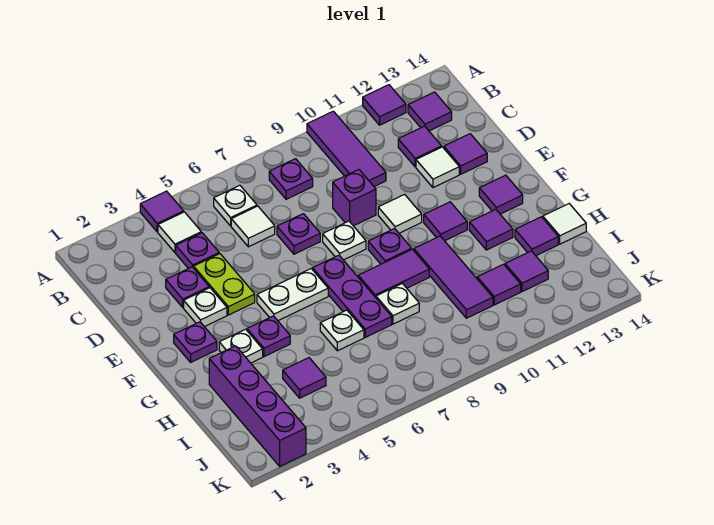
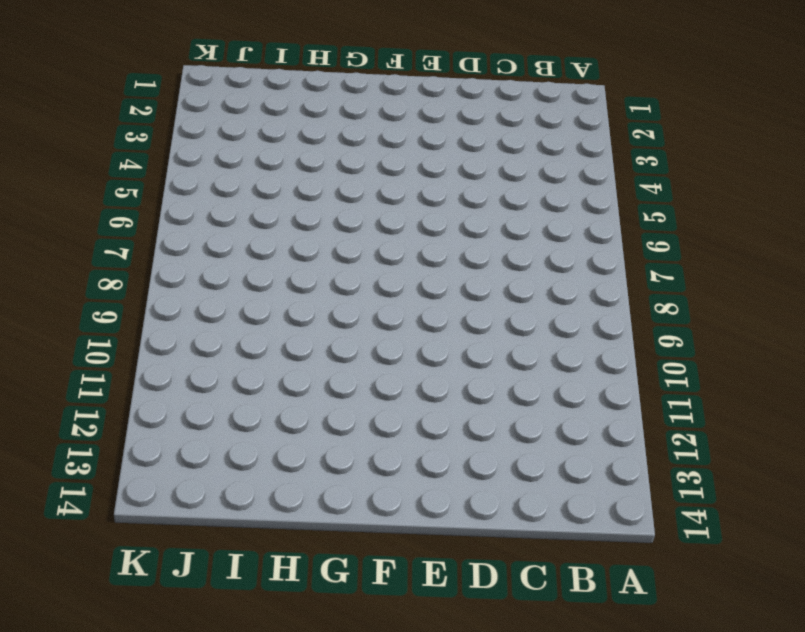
none -> purple 1x1 tile [140,191,184,232]
none -> purple 1x3 tile [307,111,386,187]
none -> purple 1x1 tile [363,85,406,125]
none -> white 1x1 tile [158,212,201,253]

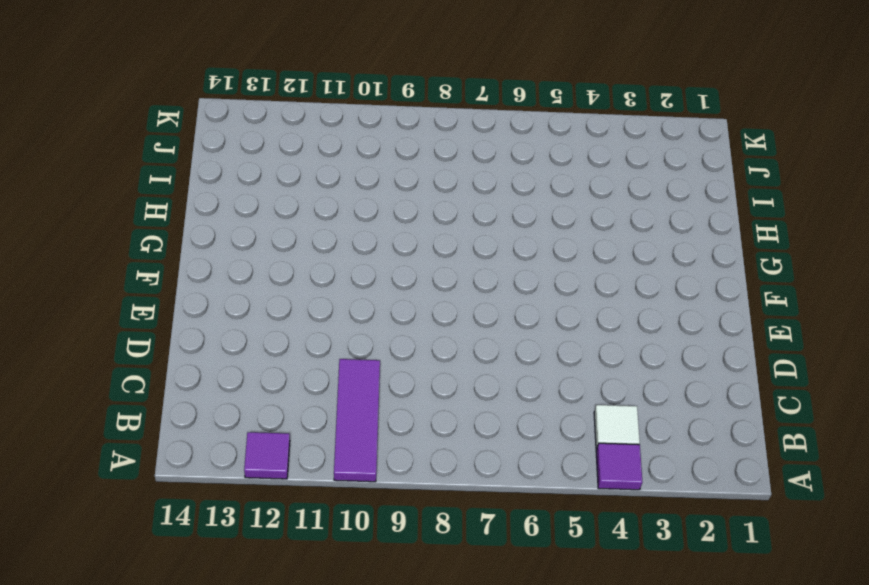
none -> white 1x1 plate [214,185,257,226]
none -> purple 1x1 plate [269,159,313,199]
none -> purple 1x1 tile [408,92,452,131]
none -> purple 1x1 plate [176,233,219,269]

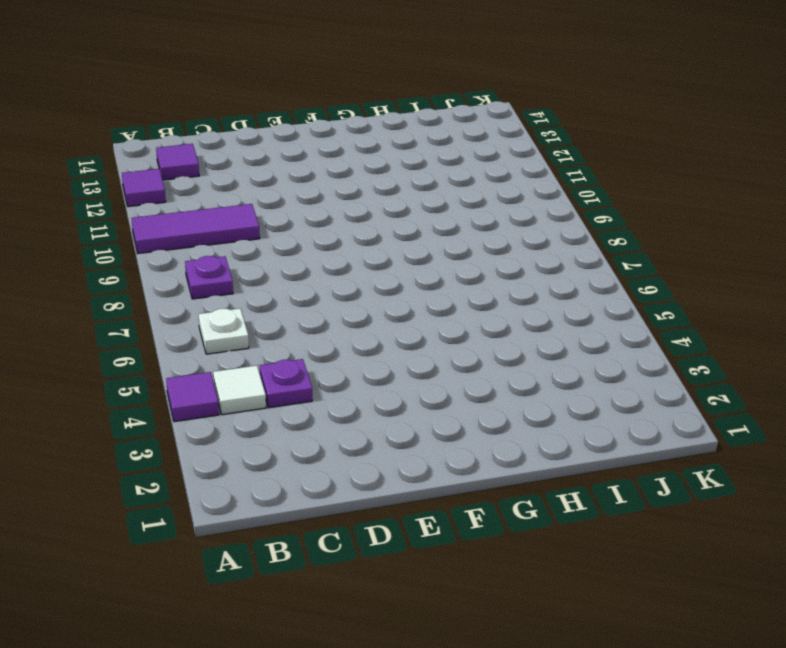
none -> white 1x1 tile [231,206,275,247]
none -> purple 1x1 tile [398,126,442,167]
none -> purple 1x1 plate [166,267,209,307]
none -> lime 1x2 plate [194,254,255,315]

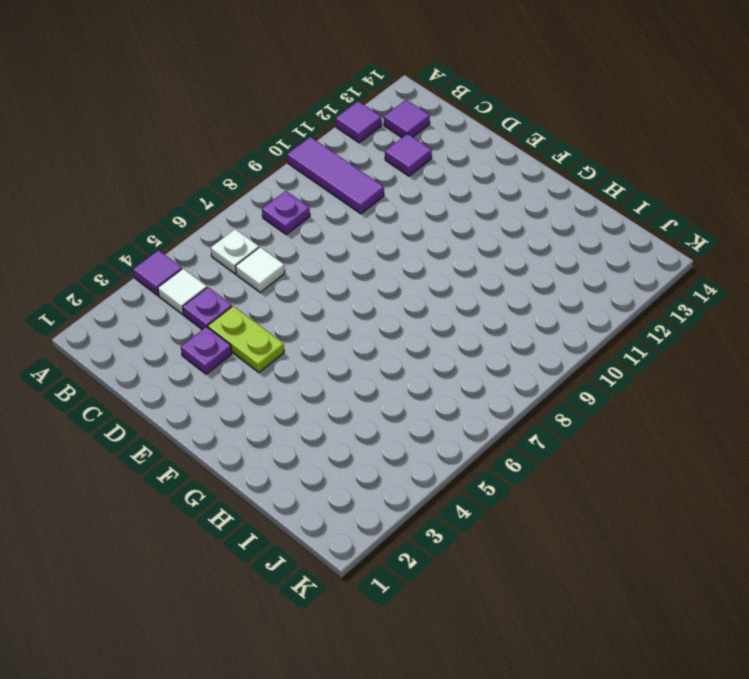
none -> purple 1x1 plate [277,214,320,254]
none -> purple 1x1 brick [333,170,376,226]
none -> white 1x1 tile [416,147,459,188]
none -> purple 1x1 tile [444,134,487,174]

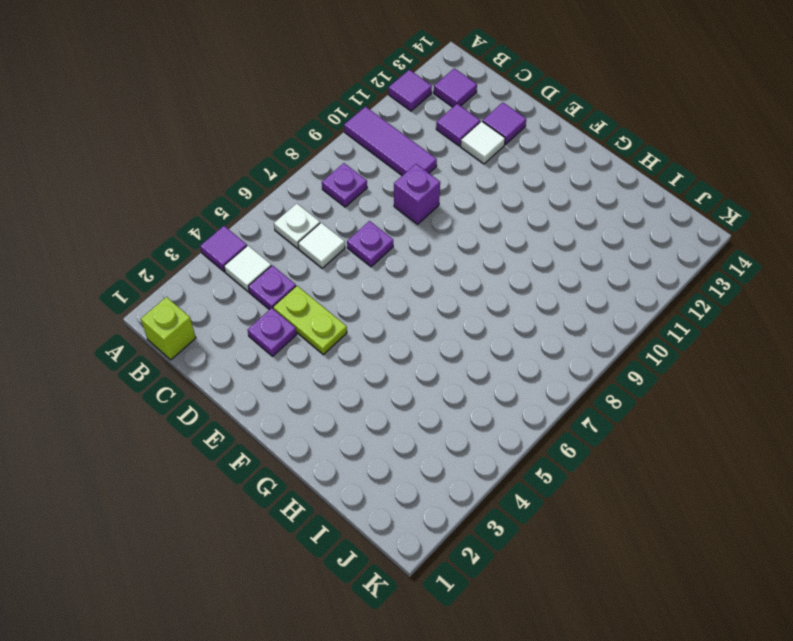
lime 1x1 brick [141,297,196,360] -> none
none -> white 1x1 plate [184,288,227,327]
none -> white 1x1 plate [323,221,366,260]
none -> white 1x1 tile [378,194,422,233]
none -> purple 1x1 plate [174,322,217,362]

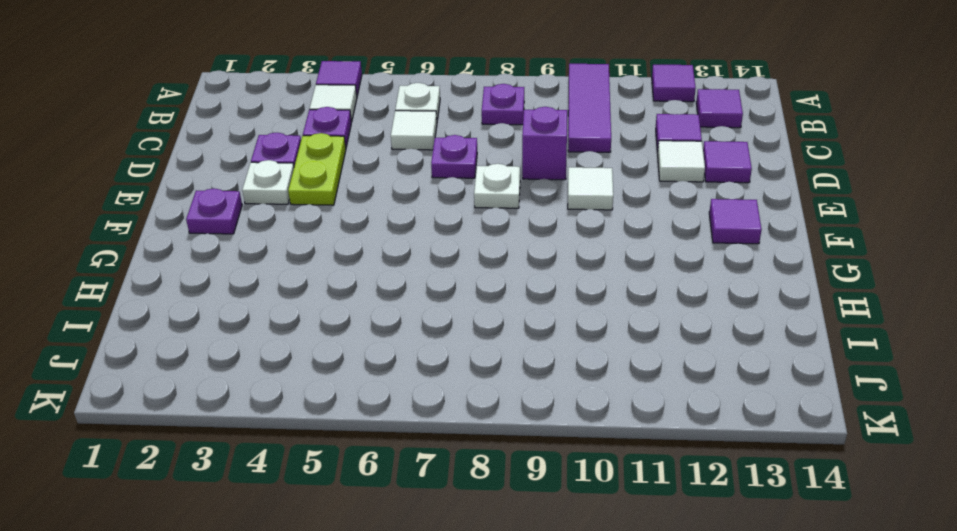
none -> white 1x2 plate [257,269,328,321]
none -> purple 1x3 plate [313,255,392,337]
none -> purple 1x1 plate [368,229,412,264]
none -> purple 1x1 tile [424,202,467,241]

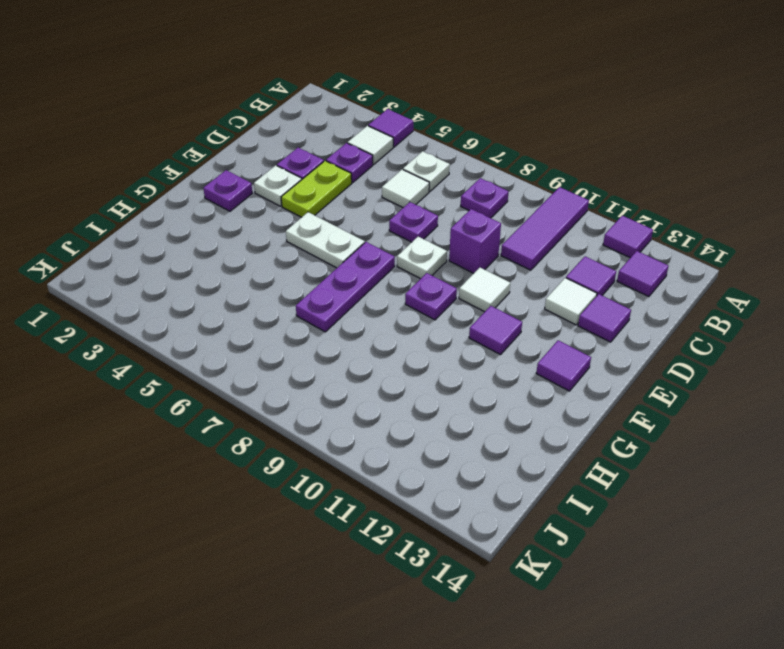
none -> white 1x1 plate [219,329,263,363]
none -> purple 1x1 plate [247,316,290,357]
none -> purple 1x2 tile [358,249,429,298]
none -> purple 1x3 tile [414,236,493,318]

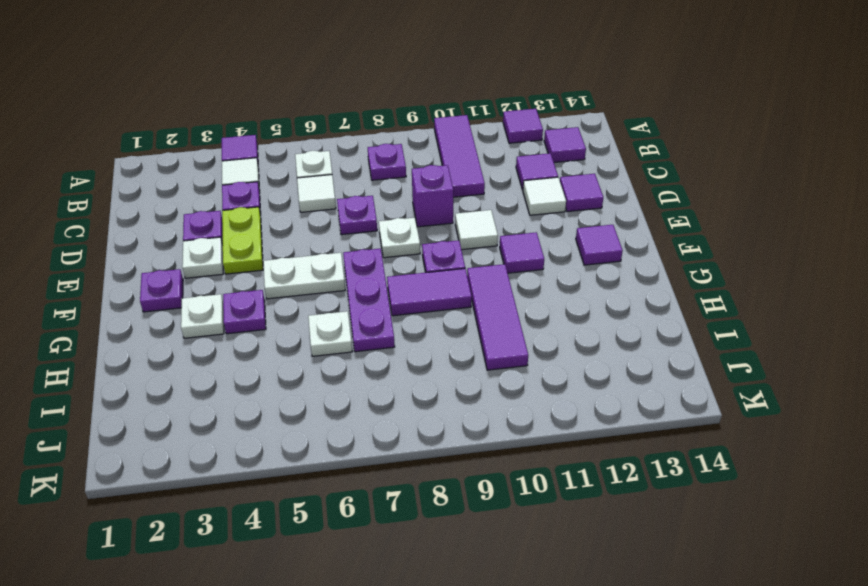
none -> purple 1x1 tile [469,209,513,250]
none -> purple 1x4 brick [209,346,306,466]
none -> white 1x1 plate [376,283,419,324]
none -> purple 1x1 tile [515,217,558,256]

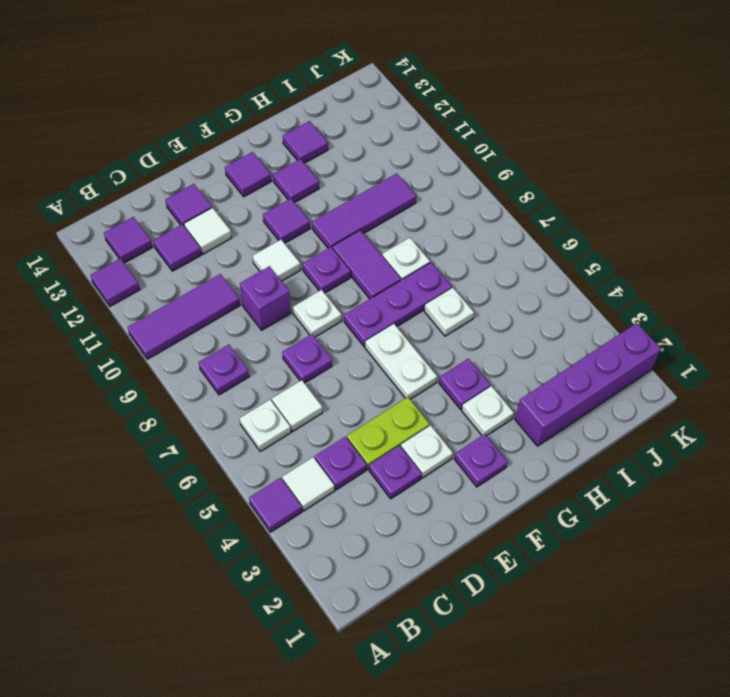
none -> white 1x1 tile [543,204,586,244]
none -> purple 1x1 tile [283,358,326,398]
none -> purple 1x1 tile [477,264,521,305]
none -> purple 1x1 tile [505,251,548,292]

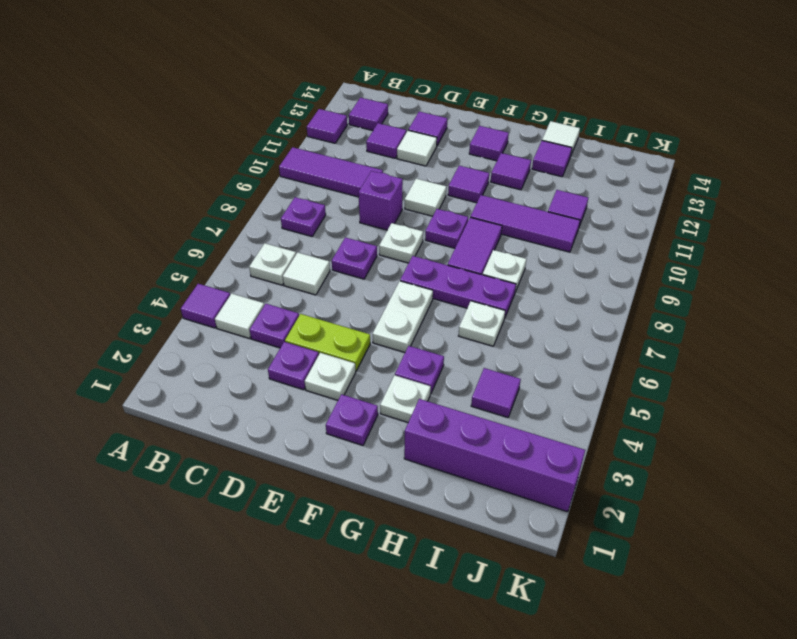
none -> purple 1x1 tile [505,251,548,292]

